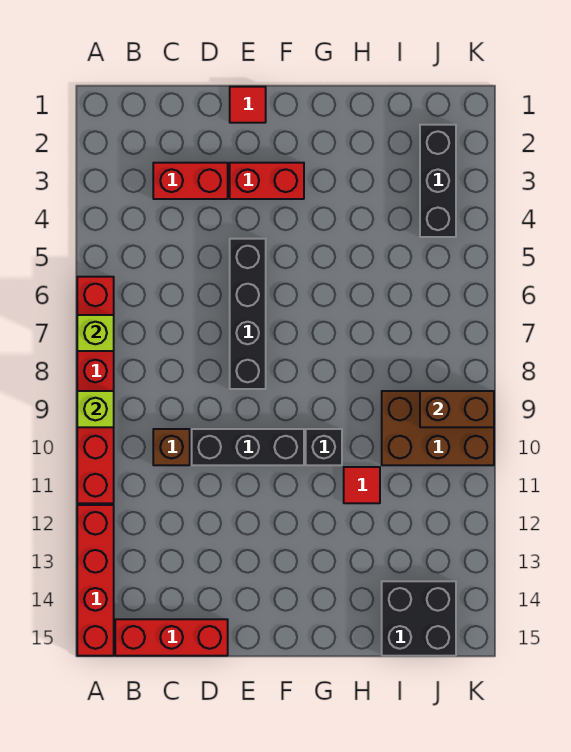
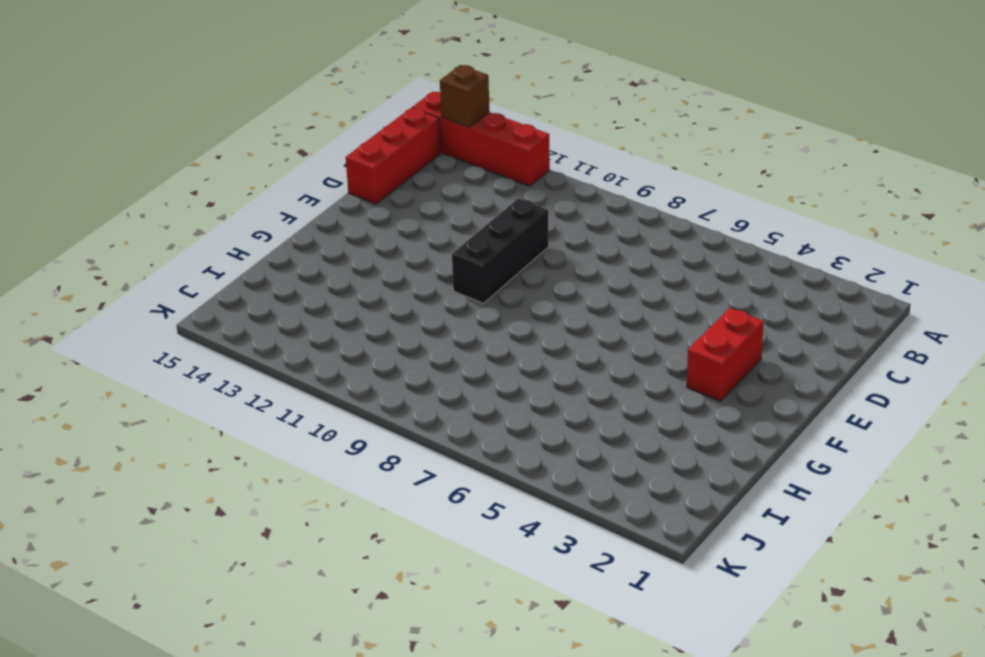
brown 1x1 brick [440,65,489,127] -> brown 1x1 brick moved to [153,429,190,465]
none -> red 1x6 brick [77,277,114,503]
none -> red 1x2 brick [153,163,228,199]
none -> red 1x1 tile [230,87,266,123]

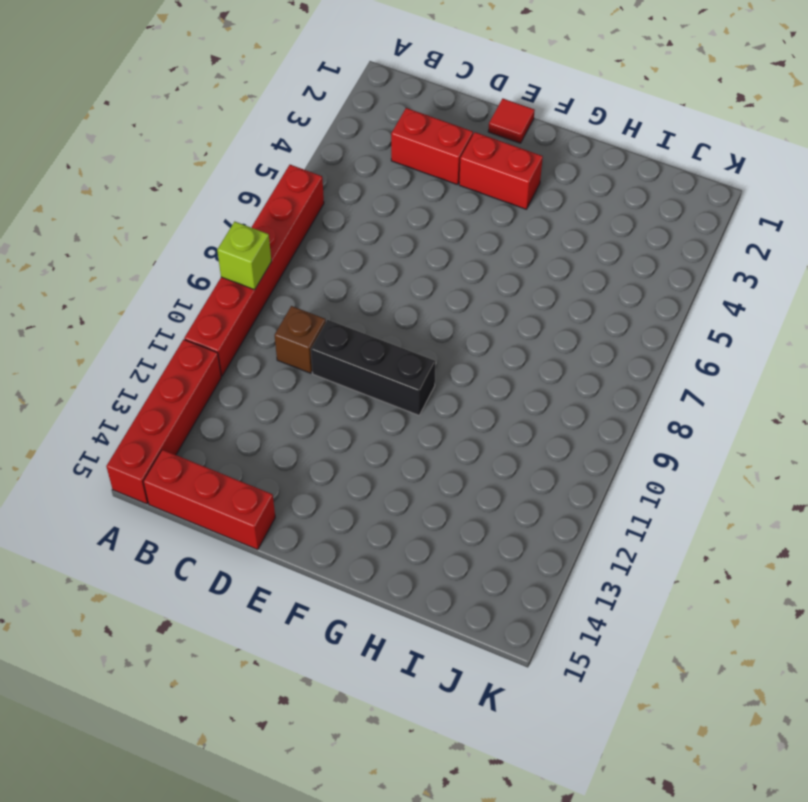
none -> black 1x4 brick [230,239,266,389]
none -> black 1x1 brick [306,429,342,465]
none -> red 1x1 tile [344,467,380,503]

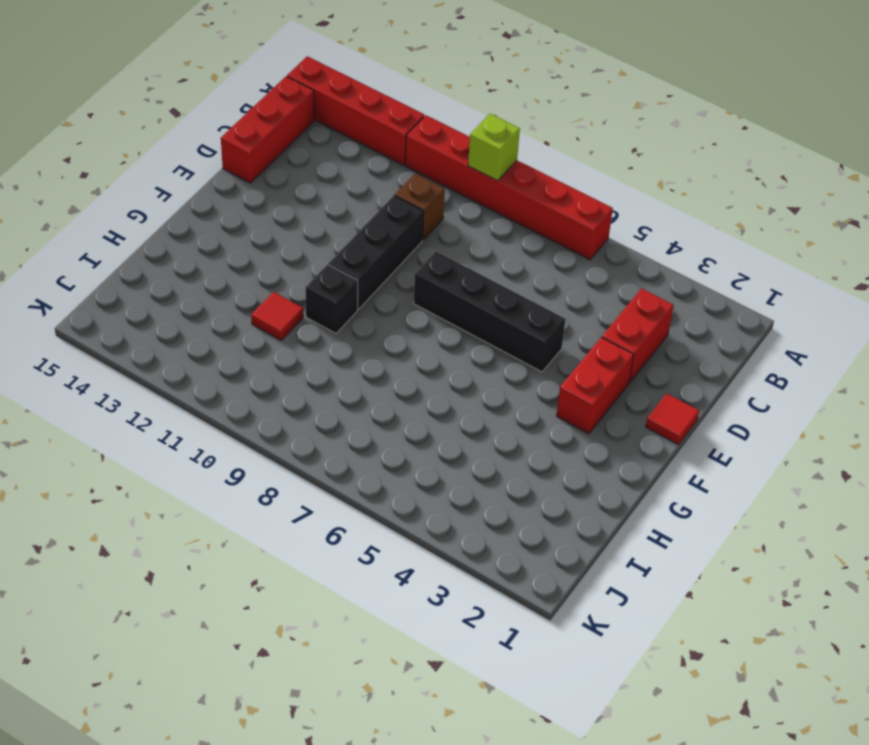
none -> brown 2x3 brick [382,391,494,465]
none -> black 2x2 brick [382,581,456,656]
none -> black 1x3 brick [420,125,456,237]

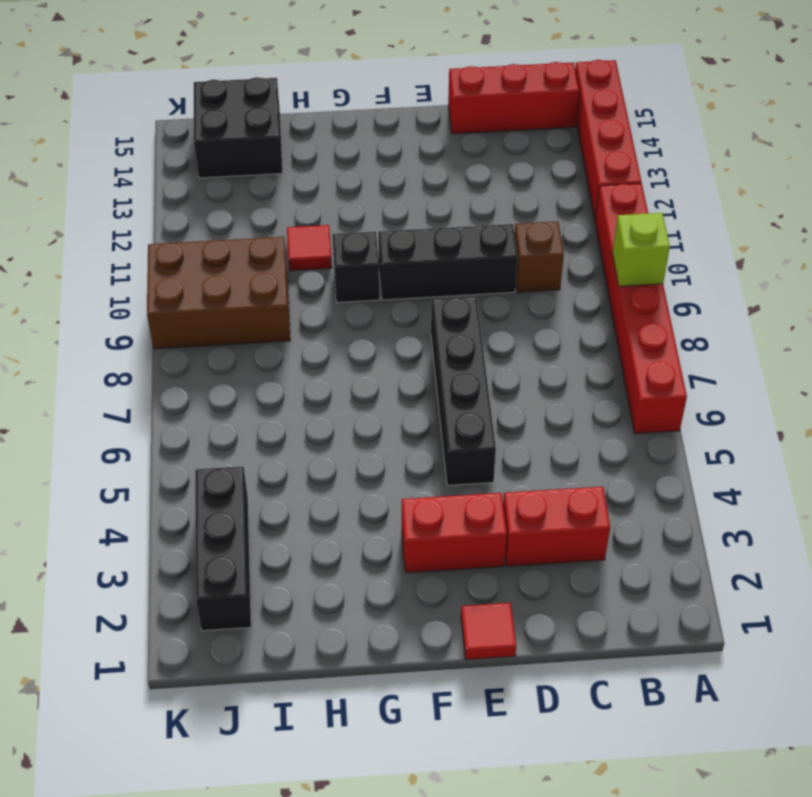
none -> lime 1x1 brick [77,315,114,351]
none -> brown 1x2 brick [420,391,494,427]

